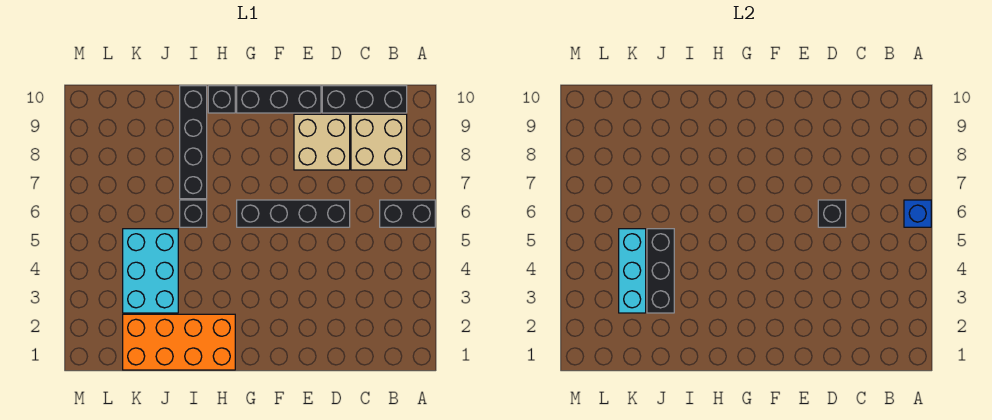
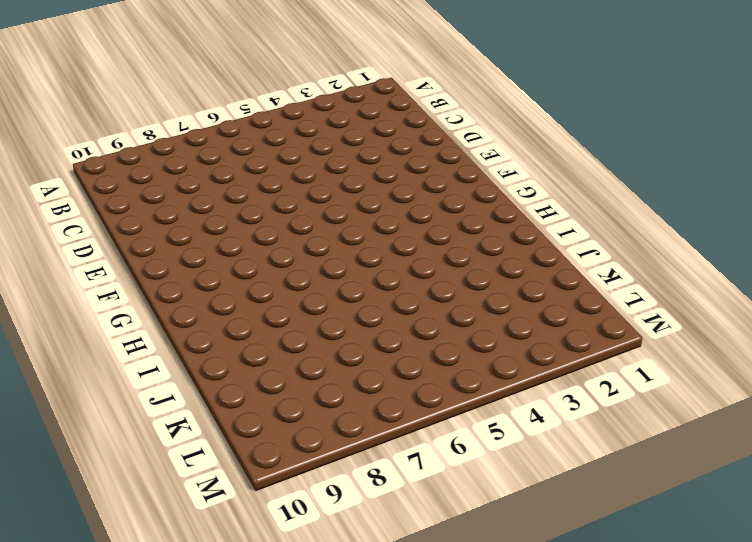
none -> black 1x2 brick [380,200,435,227]
none -> tan 2x2 brick [351,114,407,170]
none -> black 1x3 brick [322,86,407,113]

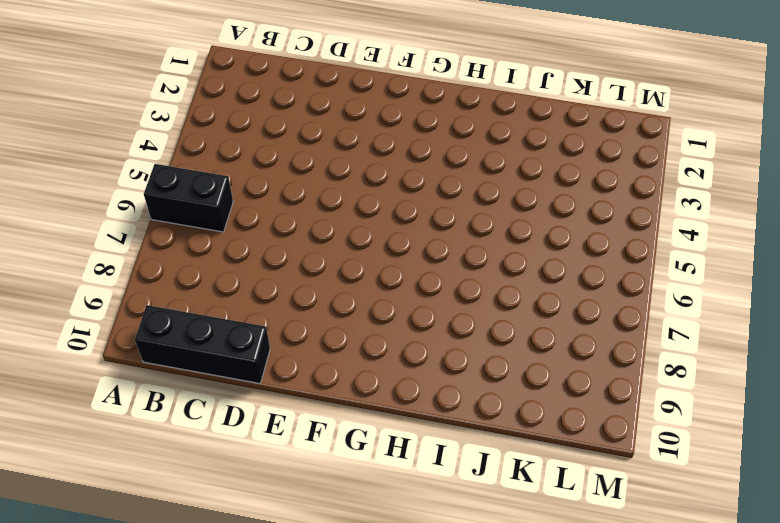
none -> tan 2x2 brick [351,114,407,170]
none -> black 1x4 brick [237,200,350,227]
none -> tan 2x2 brick [294,114,350,170]

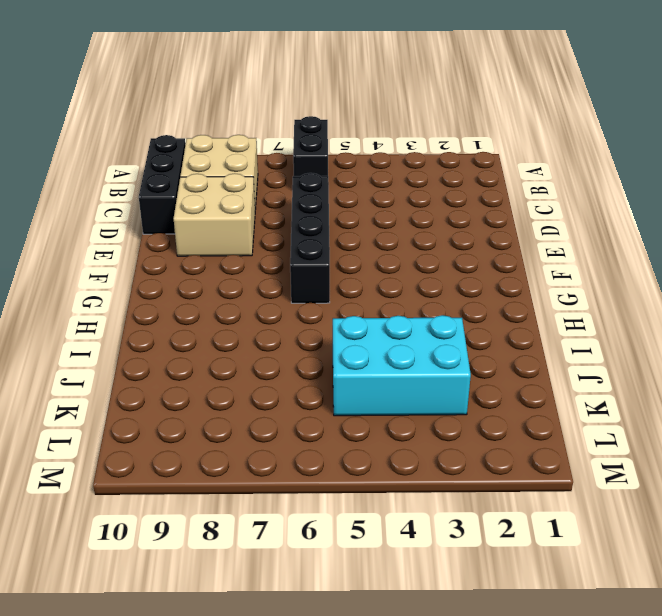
none -> black 1x3 brick [237,86,321,113]
none -> orange 2x4 brick [123,314,235,370]
none -> black 1x1 brick [208,86,235,113]

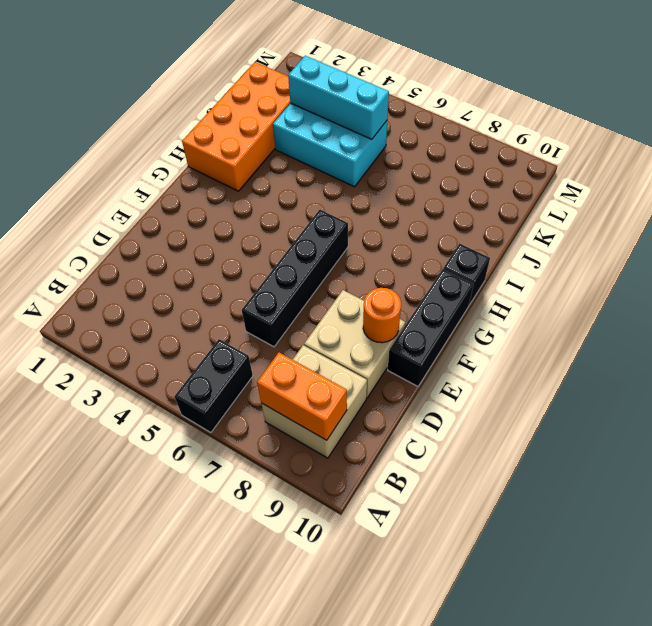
orange 1x2 brick [257,353,347,440] -> none
orange 1x1 round brick [363,288,401,343] -> none
none -> black 1x3 brick [322,86,407,113]
none -> black 1x1 brick [180,200,207,227]
none -> black 1x4 brick [180,86,207,199]

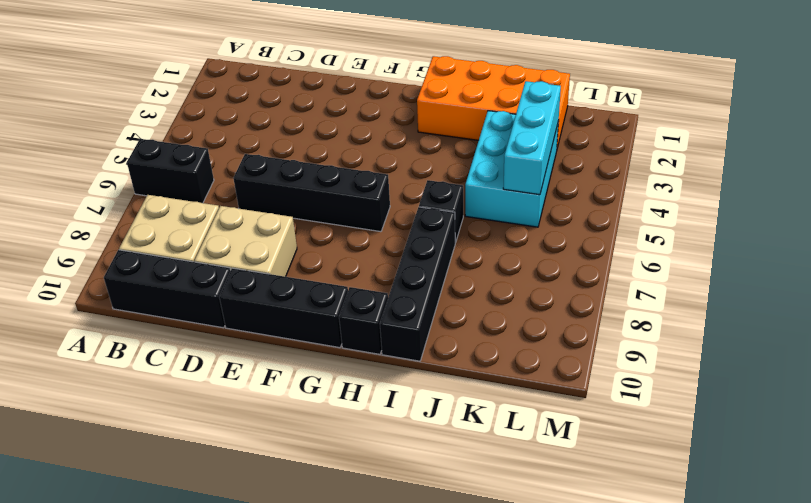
none -> blue 1x1 brick [904,200,931,227]
none -> black 1x1 brick [818,200,846,227]
none -> black 1x3 brick [647,229,674,313]

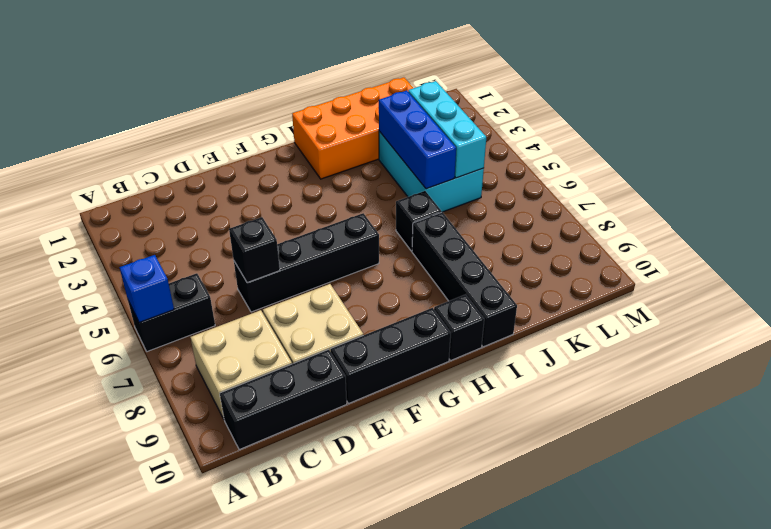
blue 1x3 brick [379,91,456,189] -> black 1x3 brick [647,229,674,313]

